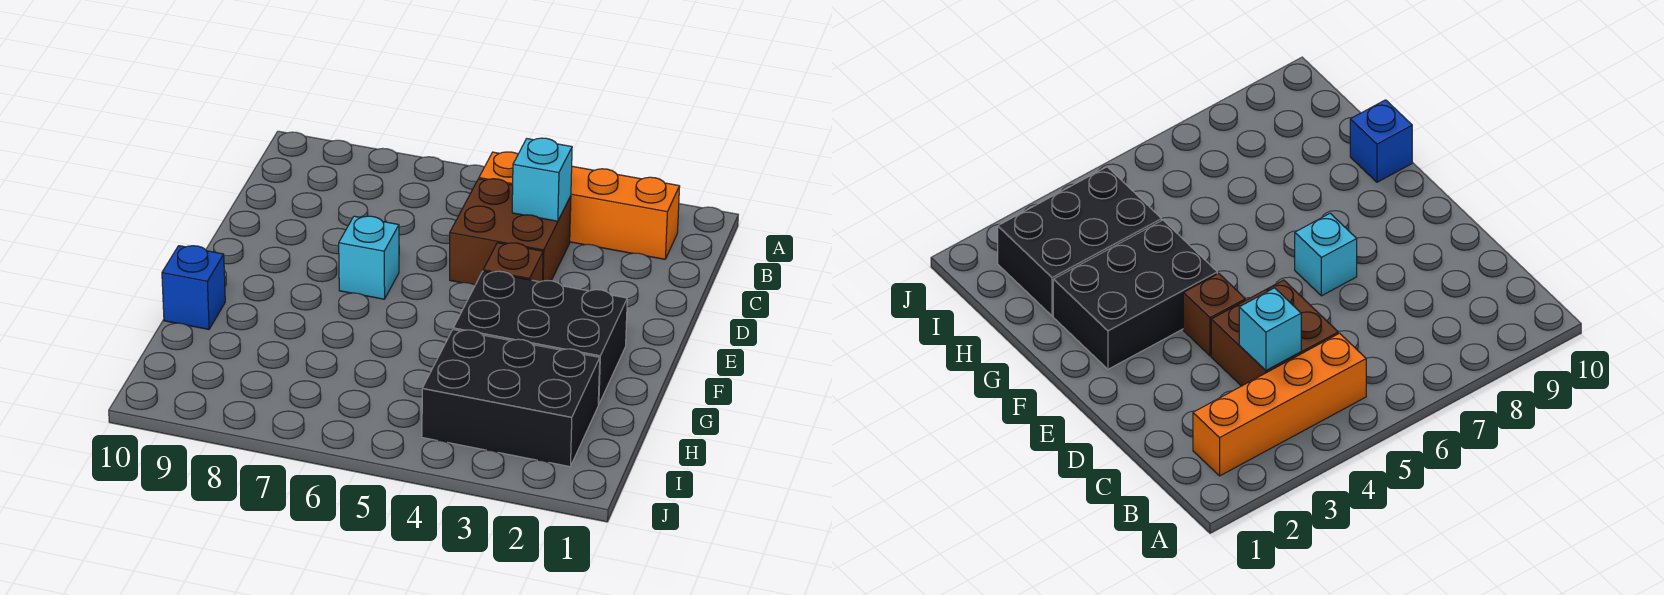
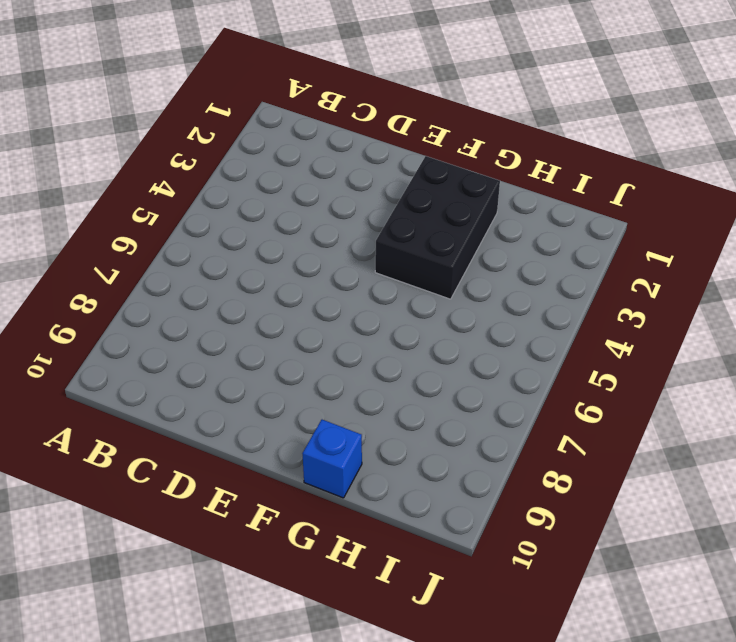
none -> orange 1x4 brick [479,152,680,259]
none -> brown 2x2 brick [450,179,571,285]

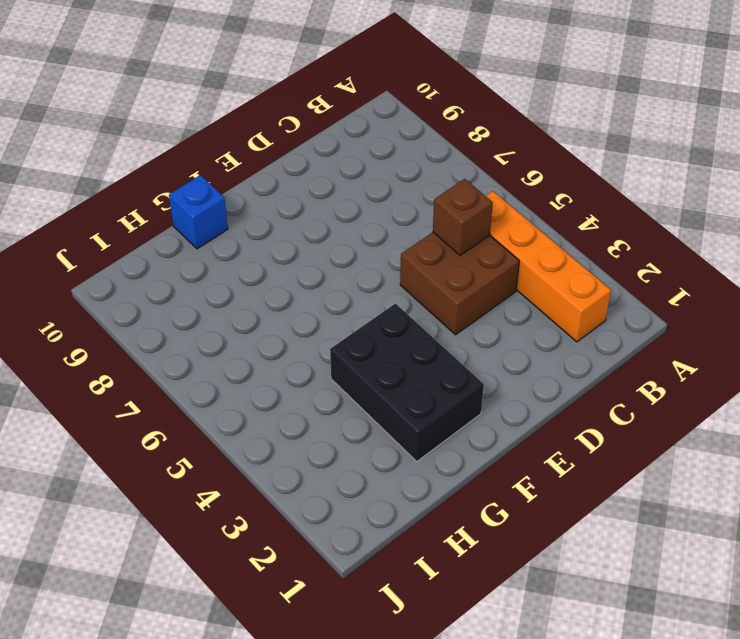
brown 1x1 brick [433,179,493,256] -> brown 1x1 brick moved to [483,243,543,282]
none -> cyan 1x1 brick [339,216,399,299]
none -> black 2x3 brick [422,330,600,467]

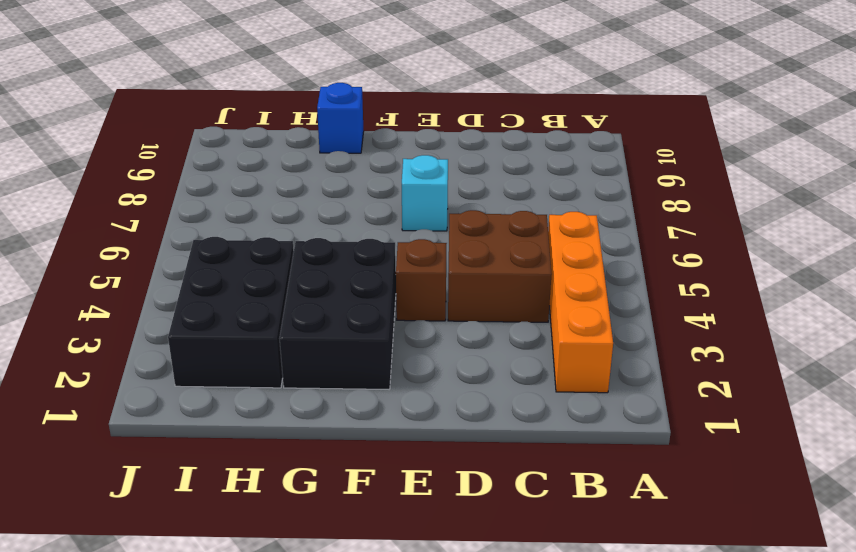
none -> cyan 1x1 brick [512,138,572,221]

